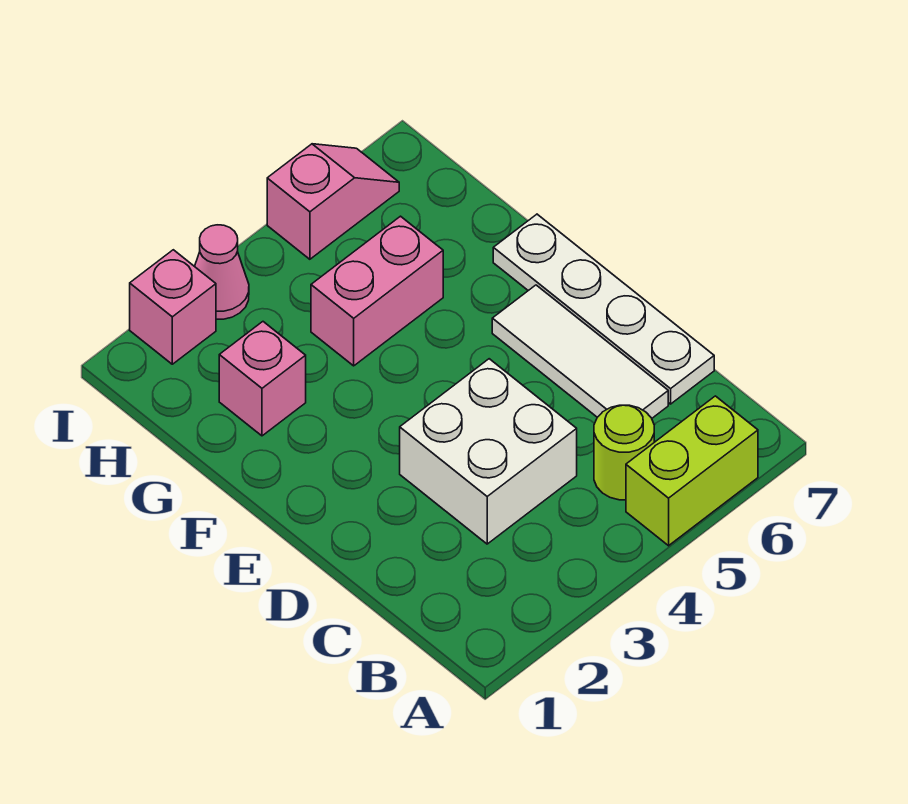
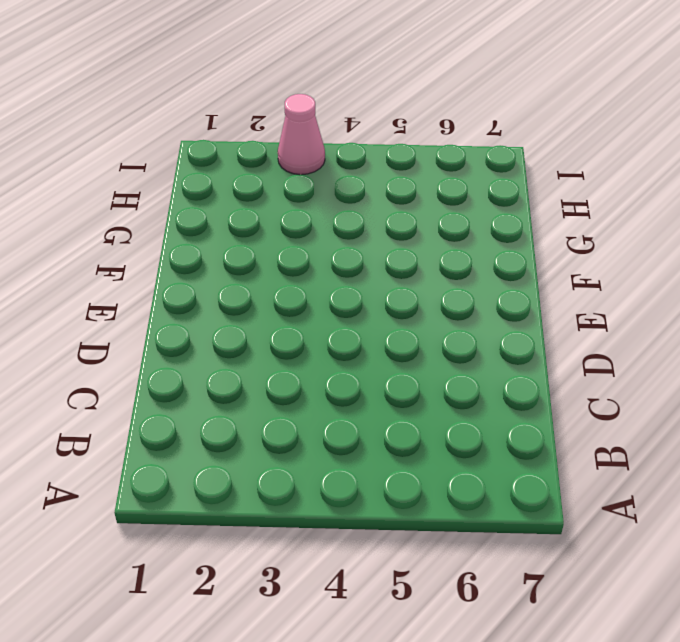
none -> lime 1x2 brick [626,396,758,546]
none -> lime 1x1 round brick [594,405,654,500]

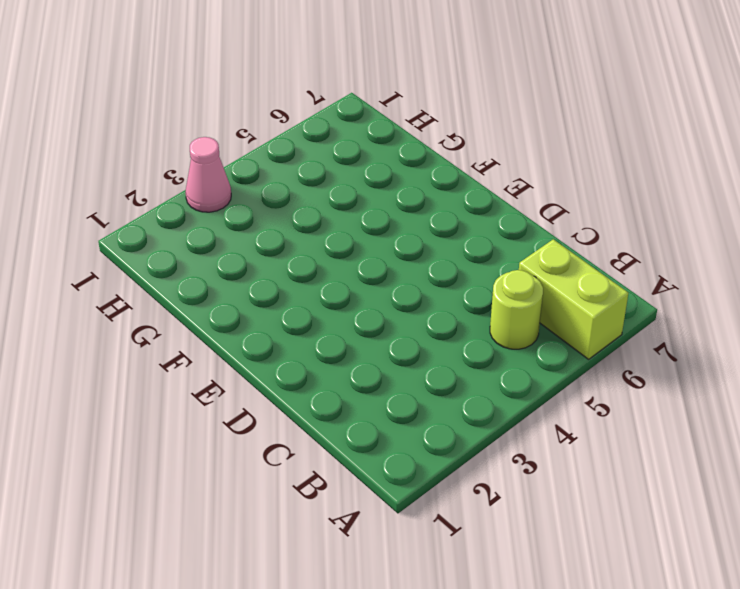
lime 1x2 brick [519,239,628,359] -> lime 1x2 brick turned to [626,396,758,546]
none -> white 2x2 brick [400,359,577,544]
none -> white 1x3 tile [492,285,668,418]

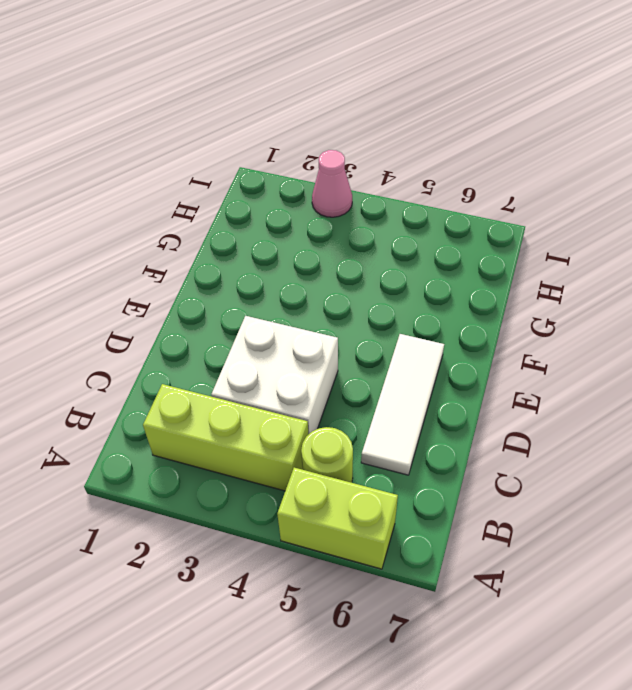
lime 1x3 brick [143,384,309,491] -> none
none -> white 1x4 plate [493,214,714,404]
none -> pink 1x1 brick [219,322,306,436]

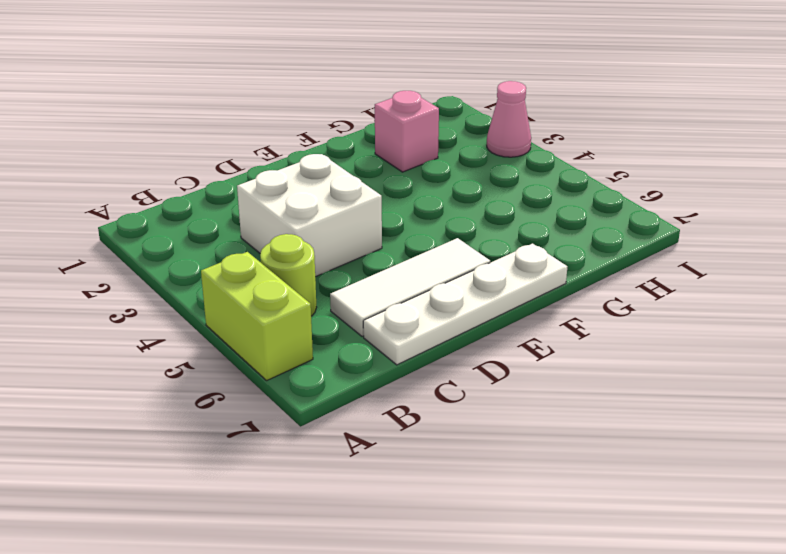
none -> pink 1x2 brick [311,216,443,366]
none -> pink 1x1 brick [130,250,216,364]

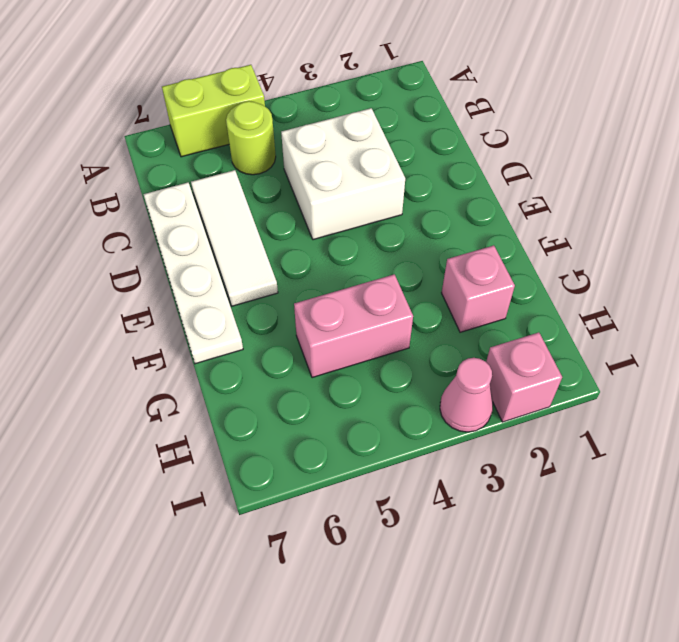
none -> pink 1x2 slope [267,144,399,259]

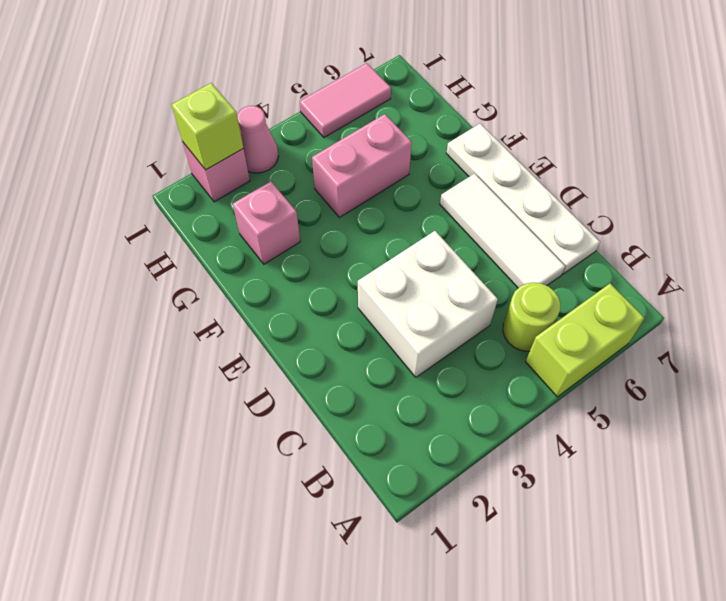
lime 1x1 brick [172,83,243,170] -> none
pink 1x2 tile [300,63,391,138] -> pink 1x2 slope [267,144,399,259]

